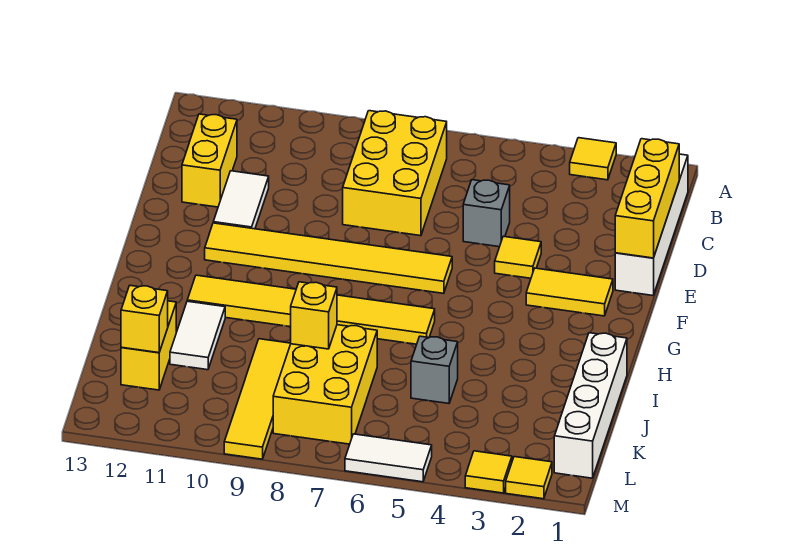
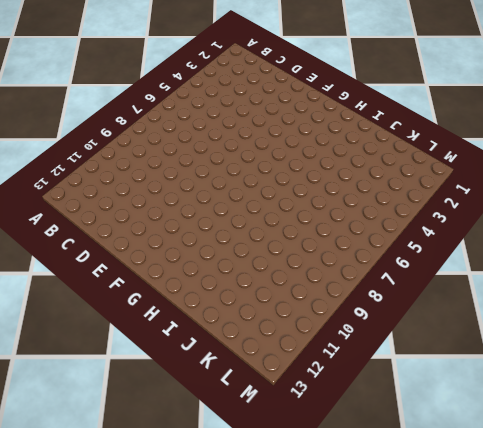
none -> yellow 1x1 tile [570,138,616,180]
none -> white 1x4 brick [615,154,688,295]
none -> yellow 2x3 brick [343,111,447,236]

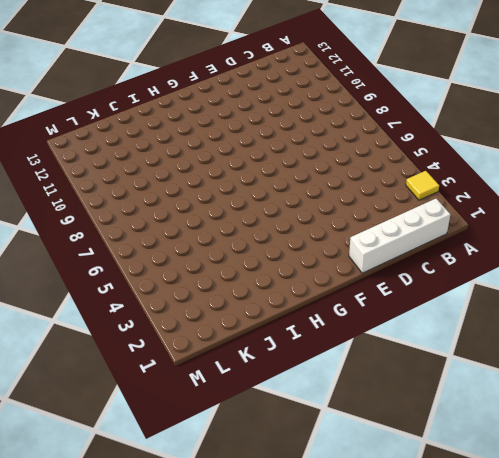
none -> yellow 2x3 brick [343,111,447,236]
none -> yellow 1x2 brick [182,114,237,207]
none -> grey 1x1 brick [463,180,510,247]

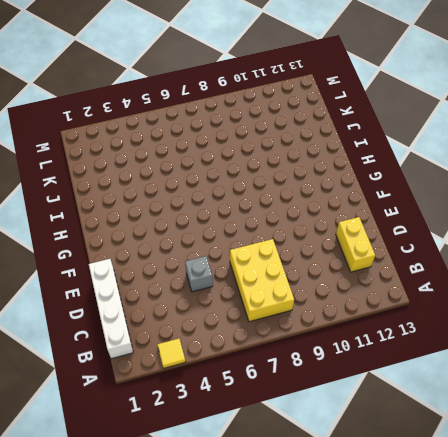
none -> white 1x2 tile [213,171,269,229]
none -> yellow 1x1 tile [495,236,541,278]
none -> yellow 1x2 tile [526,268,613,316]

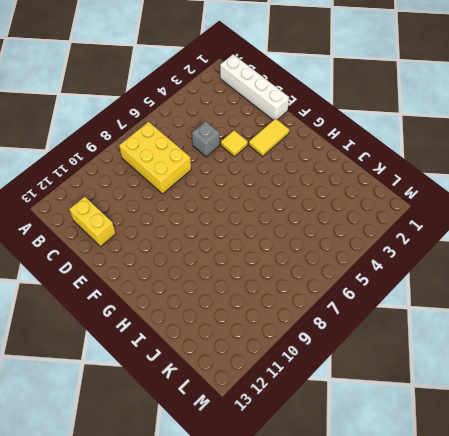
none -> yellow 1x1 tile [570,138,616,180]
none -> white 1x2 tile [213,171,269,229]
none -> yellow 1x6 tile [205,223,452,293]

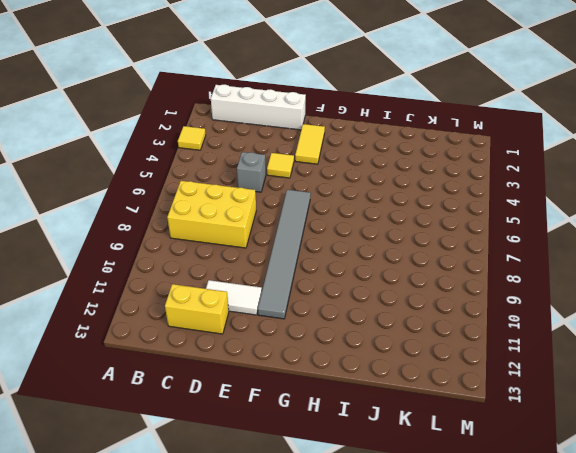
grey 1x6 tile [258,190,311,319] -> yellow 1x6 tile [205,223,452,293]
none -> yellow 1x6 tile [187,275,435,344]
none -> white 1x4 brick [554,333,627,478]
none -> white 1x2 tile [170,301,225,370]

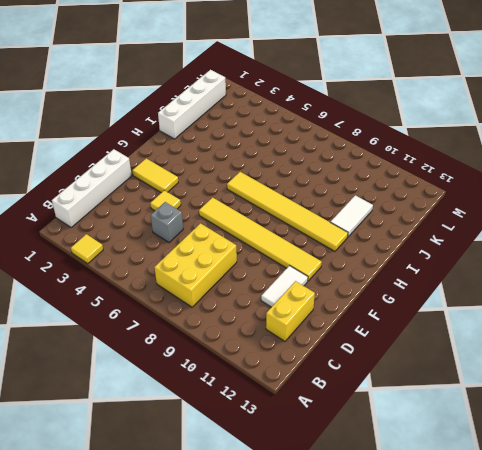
none -> grey 1x1 brick [411,336,458,403]
none -> yellow 2x3 brick [273,325,377,444]
none -> yellow 1x4 tile [224,339,291,459]

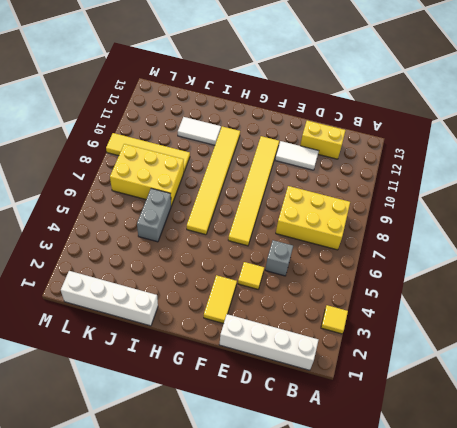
grey 1x2 brick [137,188,171,242] -> grey 1x1 brick [411,336,458,403]
none -> yellow 1x2 brick [121,301,176,390]
none -> yellow 1x1 tile [506,457,552,499]
none -> yellow 1x1 tile [465,451,512,493]

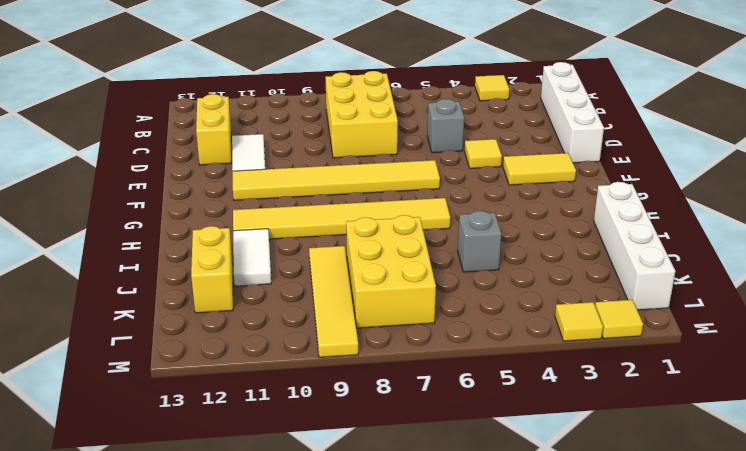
none -> white 1x2 tile [345,434,432,482]
none -> yellow 1x3 brick [615,139,679,258]
none -> yellow 1x1 brick [291,282,337,349]

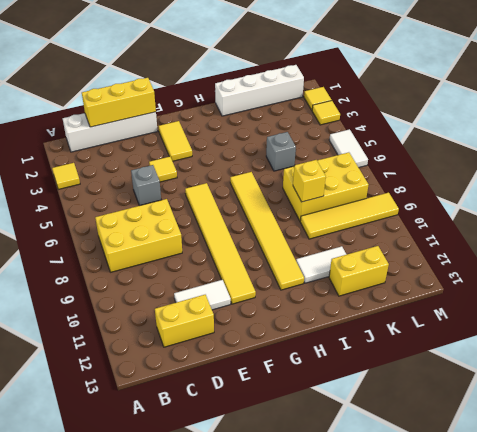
none -> yellow 1x1 brick [121,286,168,353]

